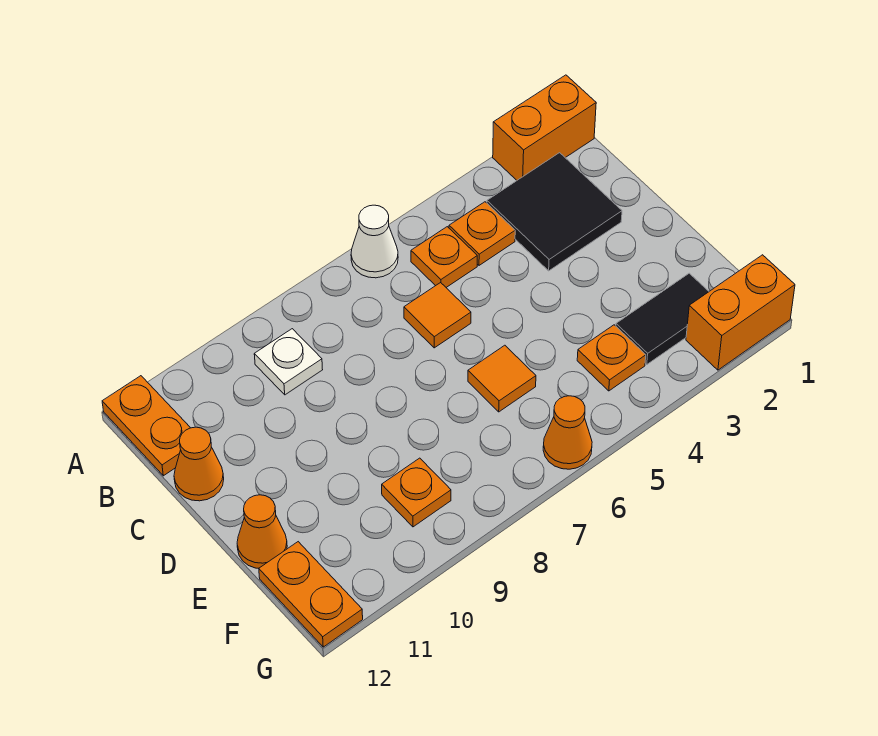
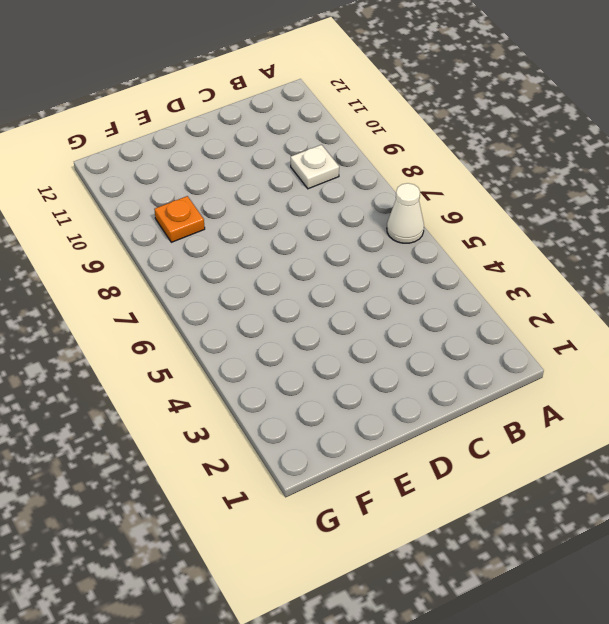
none -> orange 1x2 brick [493,75,596,180]
none -> orange 1x2 plate [102,376,190,476]
none -> black 2x2 tile [487,153,622,271]

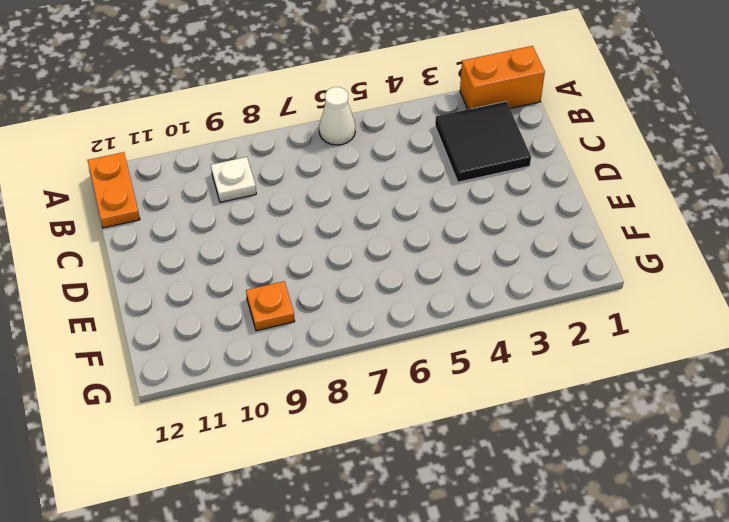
none -> orange 1x1 plate [449,202,515,265]
none -> orange 1x1 plate [411,227,477,287]
none -> orange 1x1 tile [404,283,471,348]

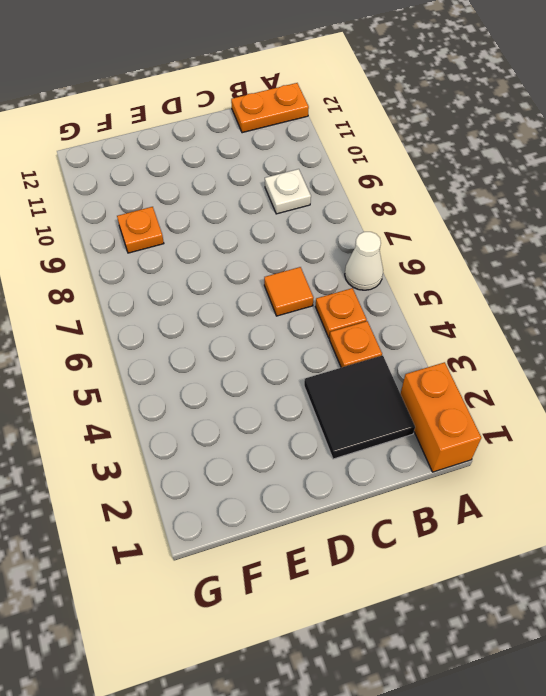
none -> orange 1x1 cone [174,427,224,501]
none -> orange 1x1 tile [468,345,536,412]
none -> orange 1x1 cone [237,495,287,568]

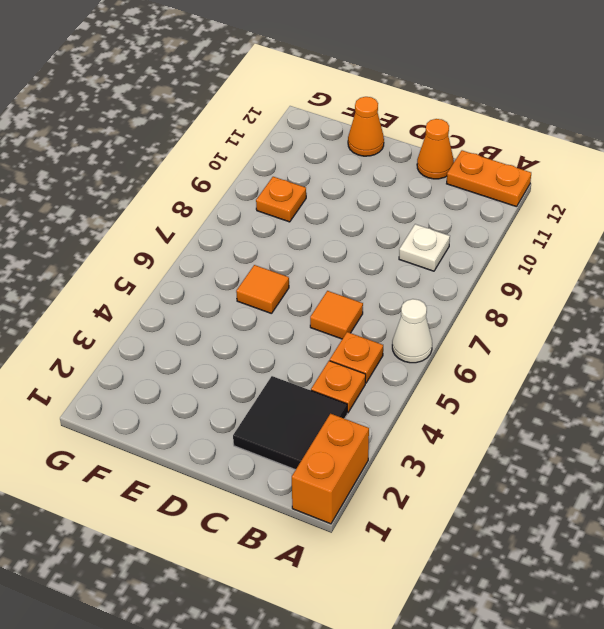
none -> black 1x2 tile [616,273,709,364]
none -> orange 1x1 plate [577,325,646,391]
none -> orange 1x2 plate [259,542,363,647]

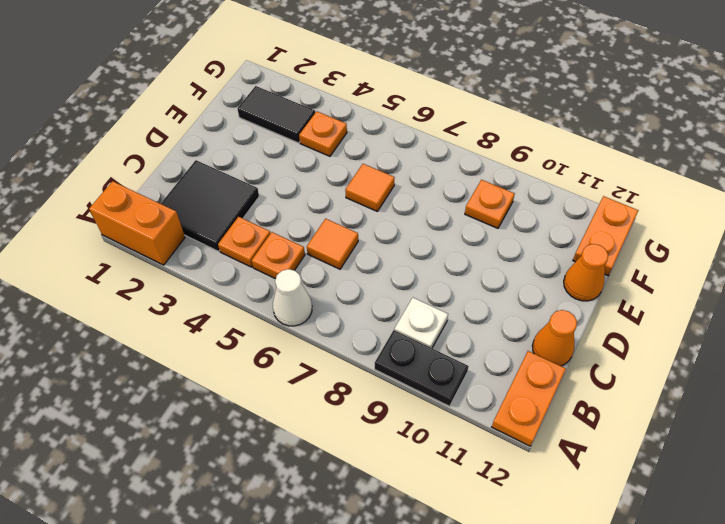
black 1x2 plate [375,330,469,406] -> none
none -> orange 1x2 brick [686,255,795,370]
none -> orange 1x1 cone [543,396,592,469]

